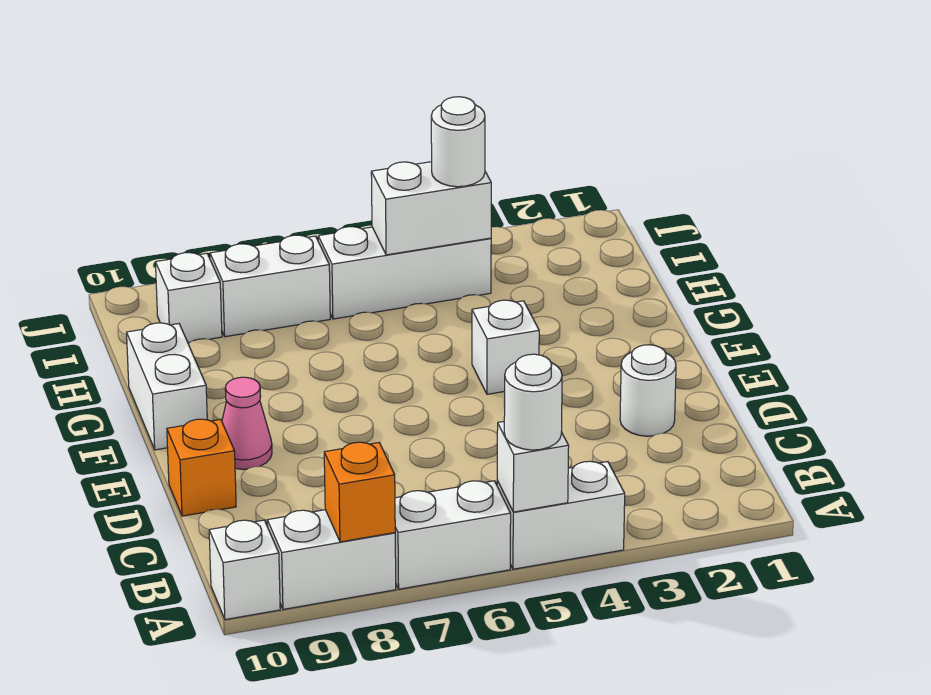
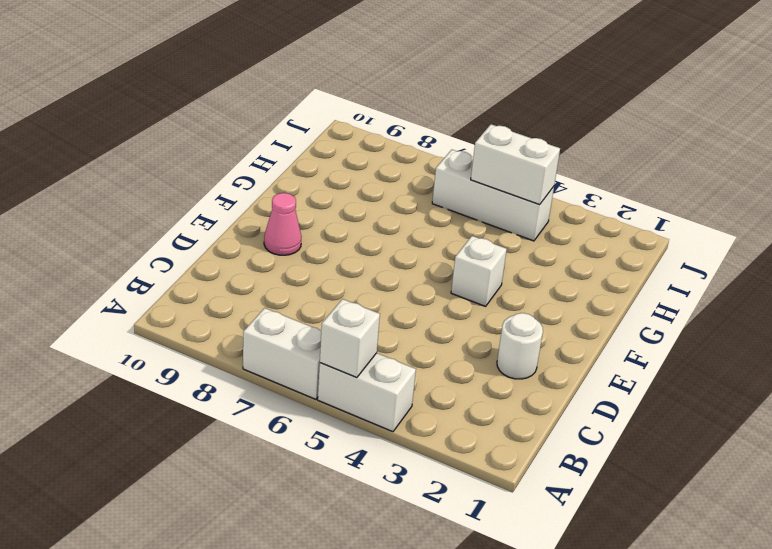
none -> white 1x2 brick [267,510,396,609]
none -> white 1x1 brick [209,520,280,620]
none -> orange 1x1 brick [167,419,236,516]

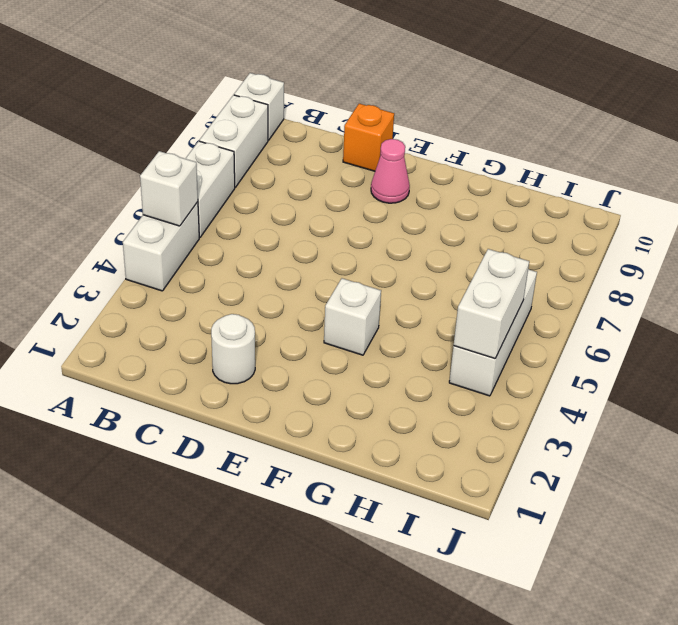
none -> white 1x2 brick [127,323,207,450]
none -> white 1x2 brick [210,235,330,337]
none -> white 1x1 brick [155,253,222,343]

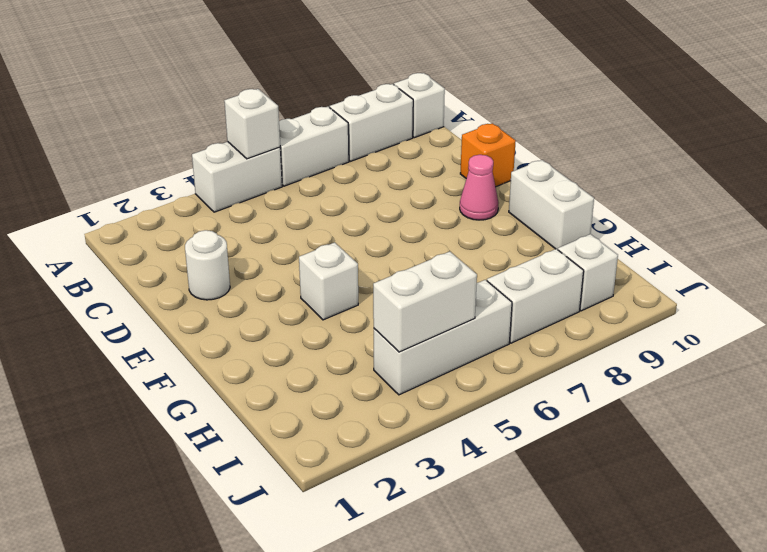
none -> orange 1x1 brick [324,442,395,542]
none -> white 1x1 round brick [504,354,562,450]
none -> white 1x1 round brick [431,97,485,187]

